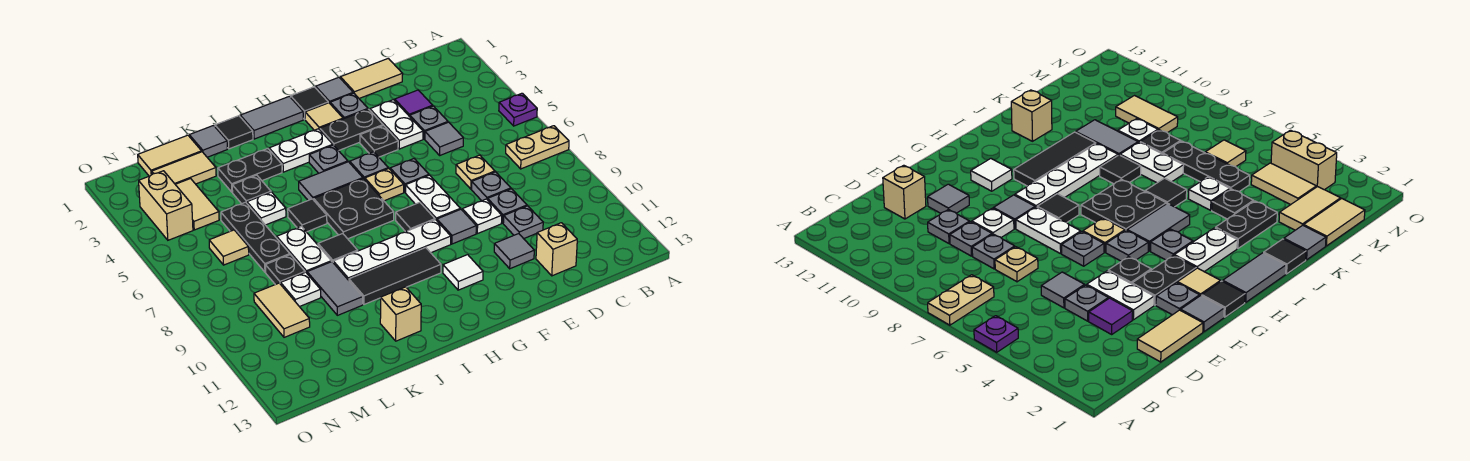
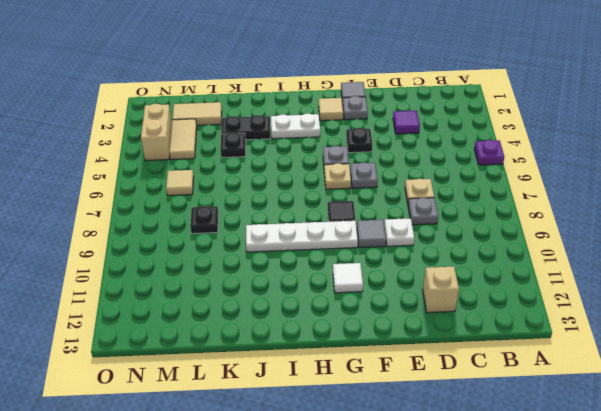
none -> tan 1x2 plate [506,126,569,169]
none -> tan 1x2 tile [340,58,403,98]
none -> grey 1x1 plate [410,106,448,139]
none -> grey 1x1 tile [425,122,463,155]

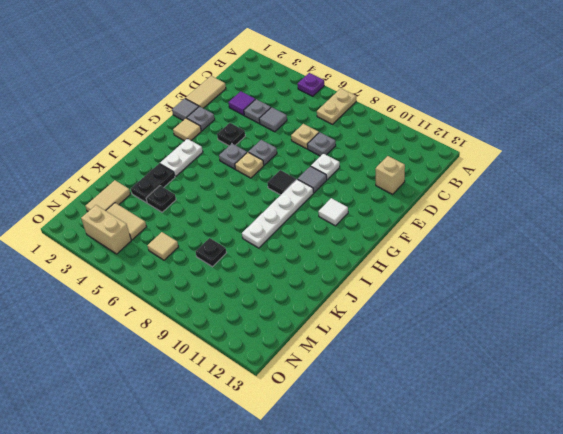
none -> grey 1x1 plate [488,189,527,223]
none -> grey 1x1 plate [503,206,543,239]
none -> white 1x2 plate [370,100,423,149]
none -> grey 1x1 tile [494,234,534,269]

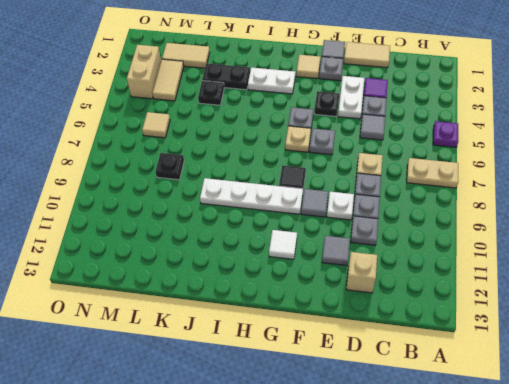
none -> black 1x2 plate [320,109,383,151]
none -> white 1x2 plate [406,175,460,220]
none -> black 1x1 tile [291,87,328,119]
none -> grey 1x2 tile [240,96,303,139]

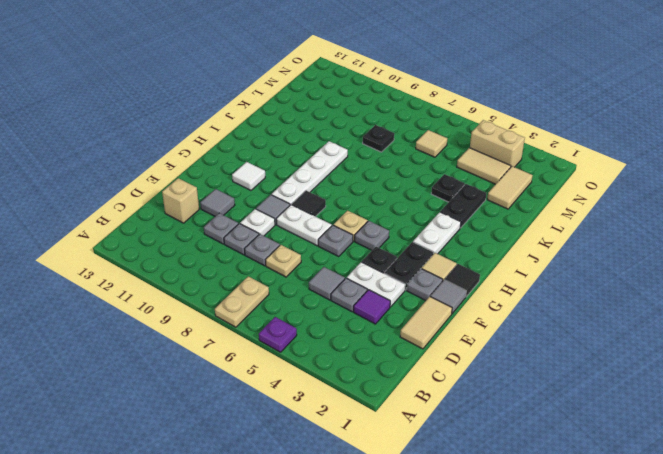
none -> grey 1x2 tile [240,96,303,139]
none -> grey 1x1 plate [309,145,348,173]
none -> grey 1x2 tile [299,162,363,200]
none -> black 2x2 plate [314,179,394,239]

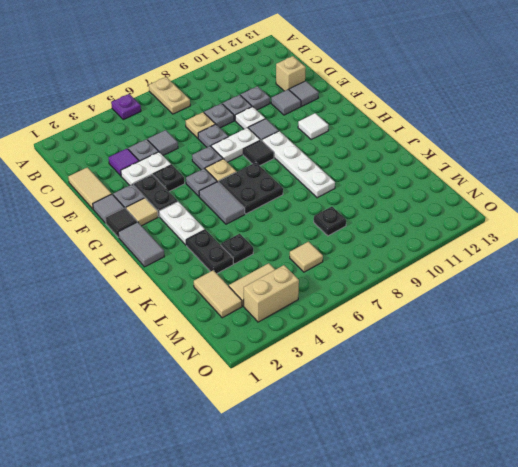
grey 1x1 plate [198,124,228,147] -> grey 1x1 plate moved to [309,145,348,173]
grey 1x1 tile [289,81,319,106] -> grey 1x1 tile moved to [189,126,227,157]
none -> black 1x3 tile [349,248,441,304]
none -> black 1x1 tile [215,116,253,149]
none -> black 1x1 tile [288,199,327,232]
none -> black 1x1 tile [318,234,358,262]

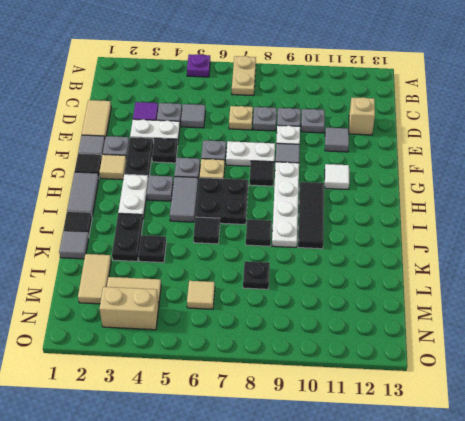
none -> tan 1x1 brick [380,287,421,341]
none -> white 1x1 plate [247,192,286,225]
none -> white 1x2 plate [277,227,331,273]
none -> grey 1x2 tile [307,262,363,315]

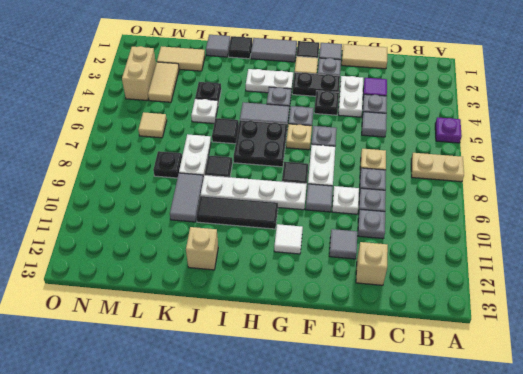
none -> black 1x2 plate [218,149,282,192]
none -> tan 1x2 tile [138,135,202,176]
none -> black 1x3 plate [221,202,290,272]
none -> white 1x1 plate [281,272,321,307]

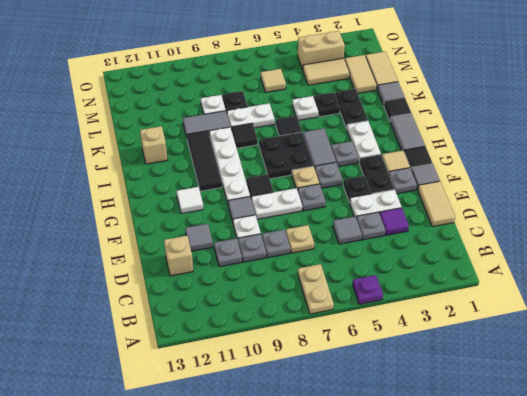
none -> black 1x3 plate [221,202,290,272]
none -> tan 1x2 tile [254,283,310,337]

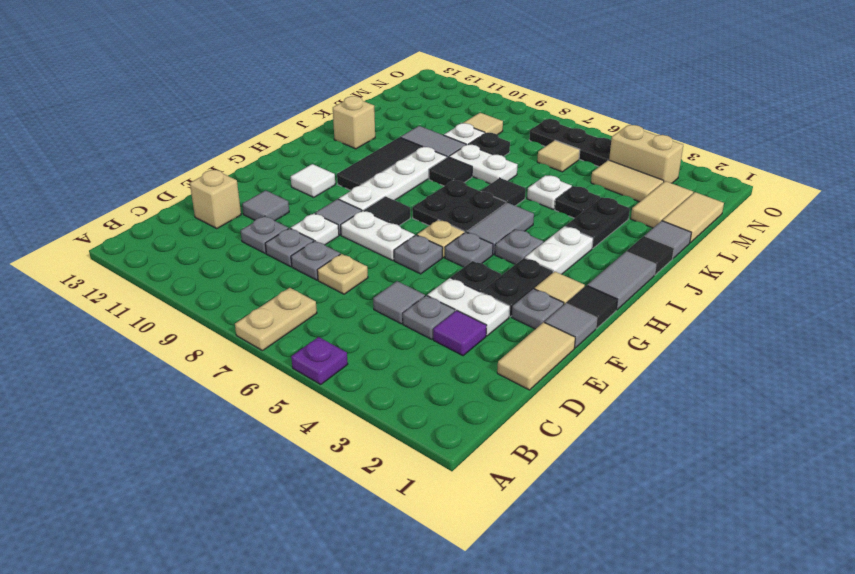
tan 1x1 tile [464,113,503,135] -> tan 1x2 tile [254,283,310,337]
black 1x3 plate [529,119,611,167] -> black 1x3 plate moved to [221,202,290,272]

